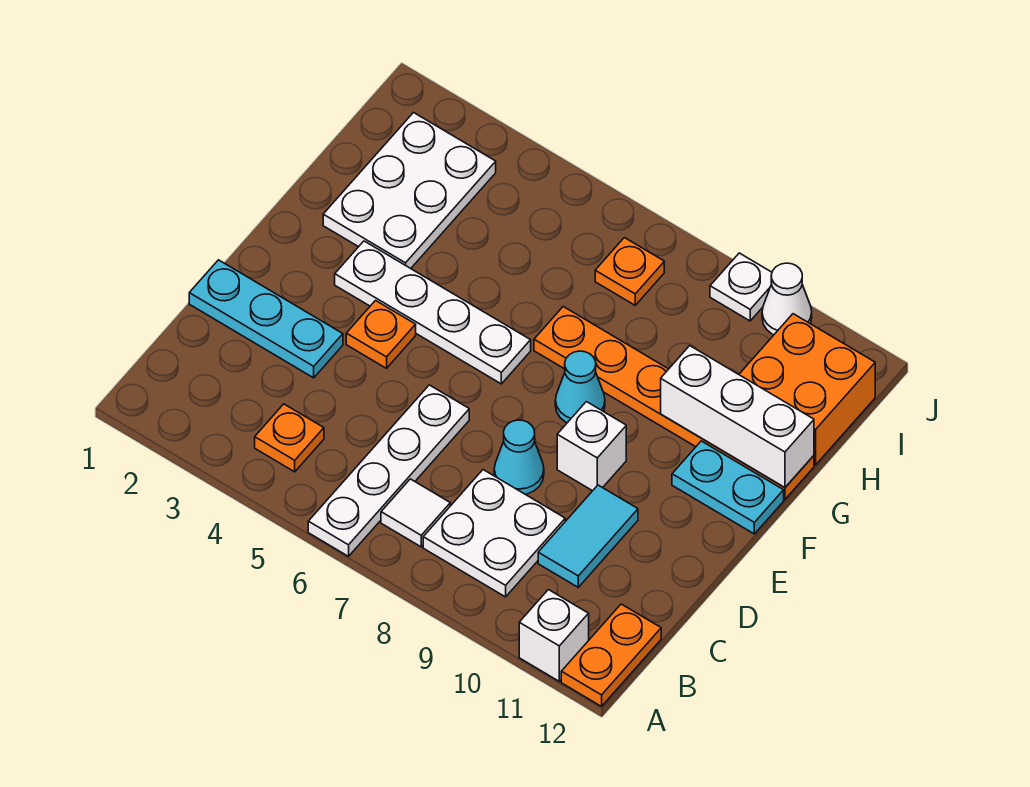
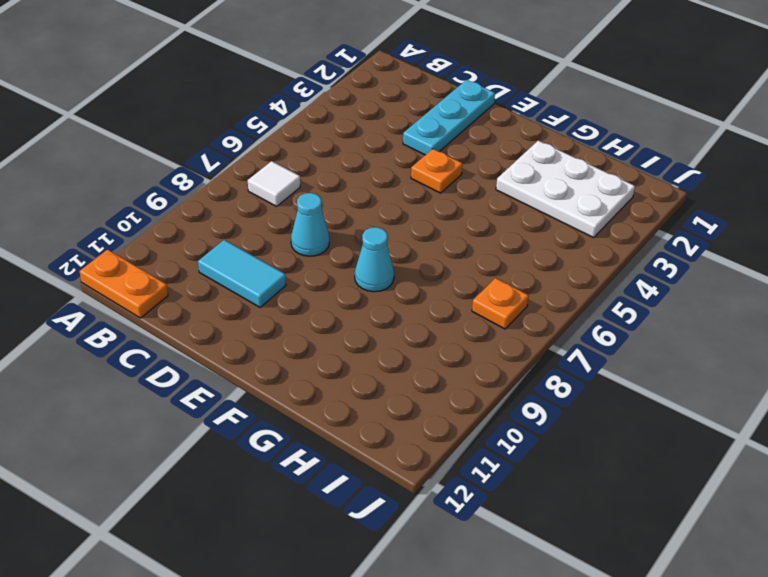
none -> white 1x4 plate [308,385,469,556]
none -> white 1x1 brick [519,590,589,681]
none -> orange 1x1 plate [255,404,324,472]

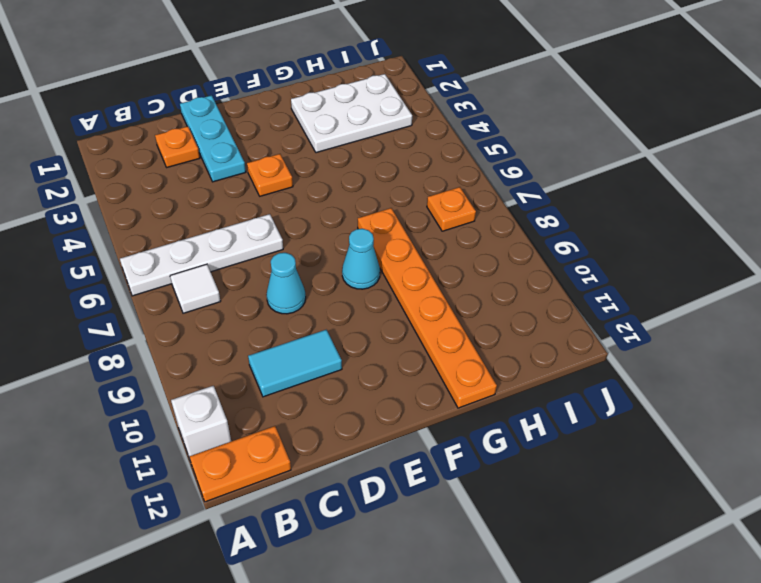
orange 1x1 plate [155,126,200,167] -> orange 1x1 plate moved to [255,404,324,472]
none -> white 2x2 plate [423,470,565,597]
none -> white 1x1 brick [557,402,626,491]
none -> white 1x4 plate [335,241,531,384]

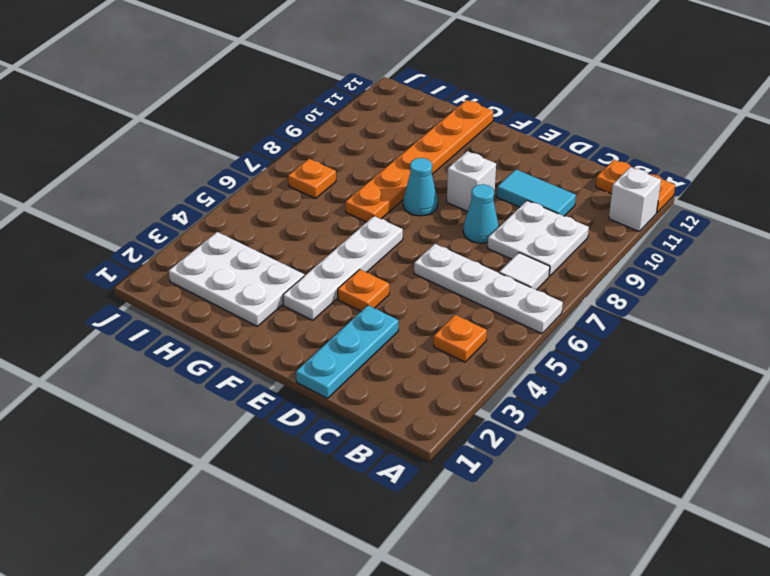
none -> cyan 1x2 plate [672,441,784,534]
none -> orange 2x2 brick [739,314,875,465]
none -> white 1x1 plate [710,253,772,321]

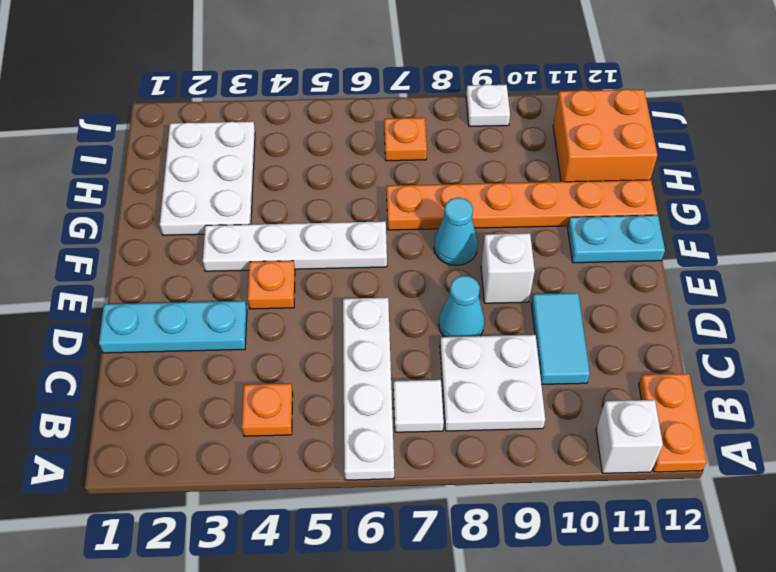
none -> white 1x1 cone [762,263,812,335]
none -> white 1x3 brick [661,346,814,488]

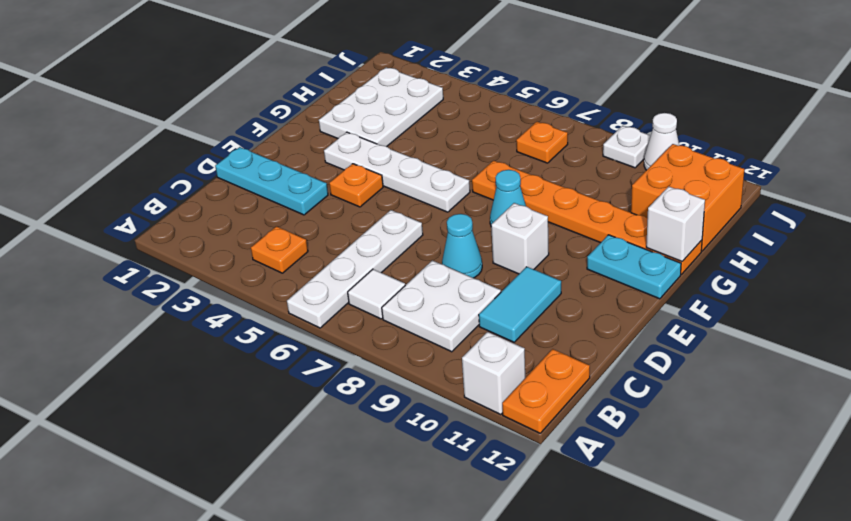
white 1x1 brick [646,187,705,262] -> white 1x3 brick [661,346,814,488]

